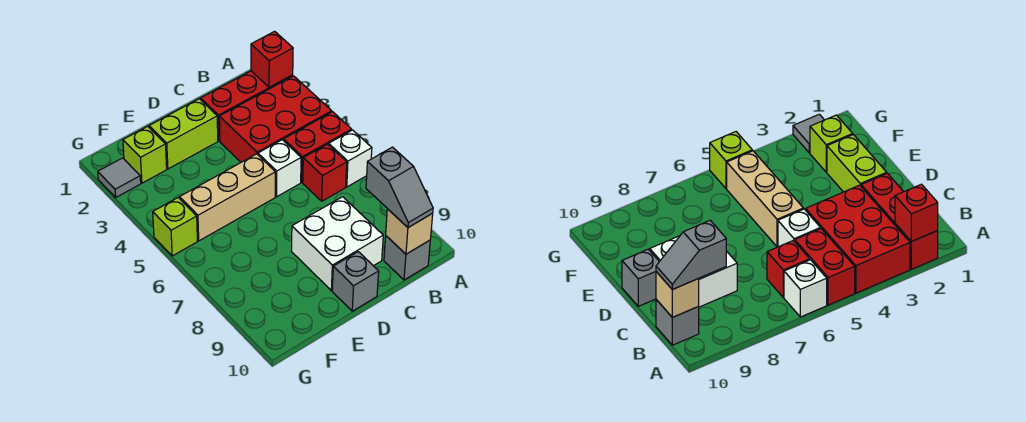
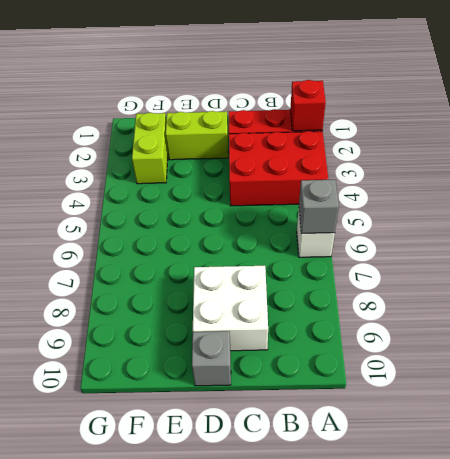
grey 1x1 brick [299,180,339,234] -> grey 1x1 brick moved to [384,236,430,280]
lime 1x2 brick [132,113,168,184] -> lime 1x1 brick [123,126,167,183]
none -> red 1x2 brick [284,112,352,182]
none -> red 1x1 brick [303,144,347,201]
none -> white 1x1 brick [258,140,301,197]

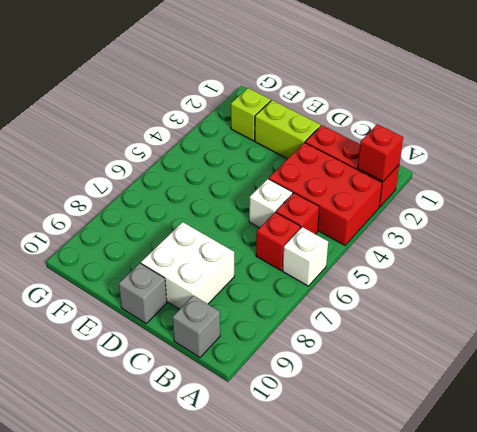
red 1x1 brick [276,193,319,234] -> red 1x2 brick [284,112,352,182]
none -> tan 1x3 brick [179,154,276,241]
none -> grey 1x1 tile [98,158,141,197]
none -> lime 1x1 brick [153,198,197,256]

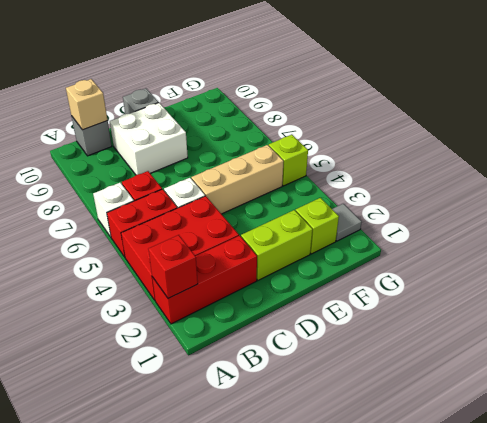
none -> grey 1x2 slope [366,147,433,228]

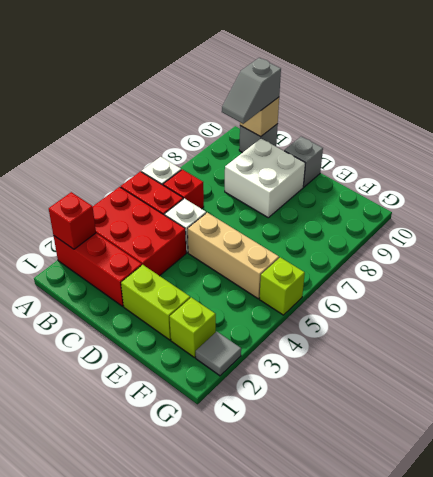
grey 1x2 slope [222,58,281,124] -> grey 1x2 slope turned to [366,147,433,228]

